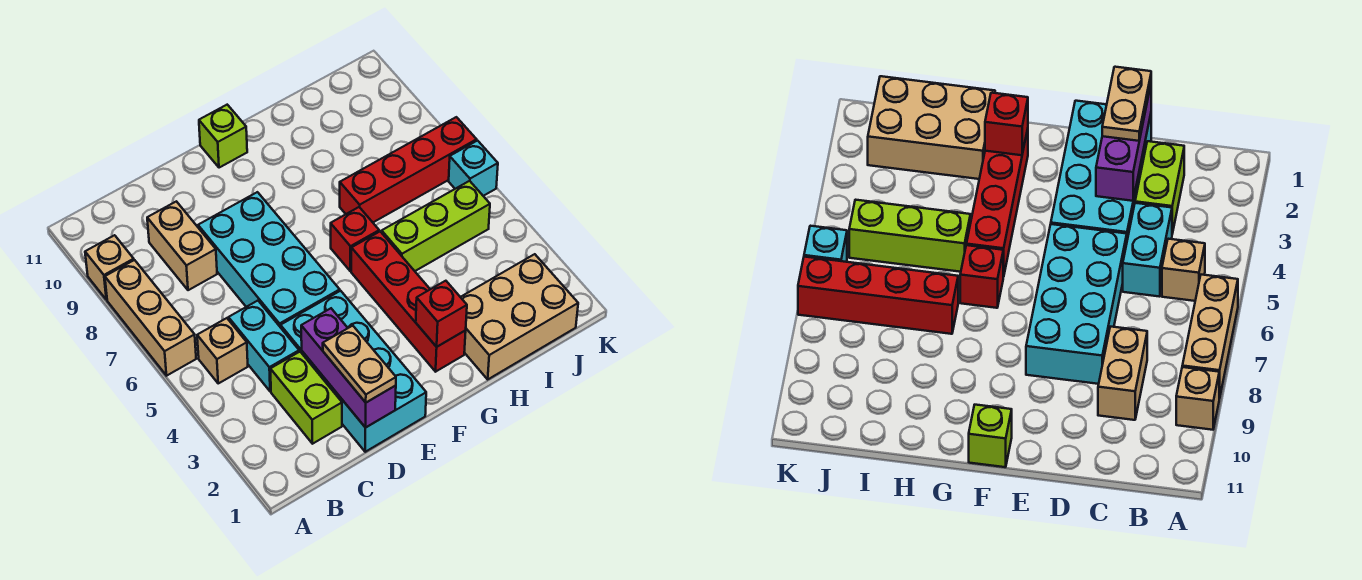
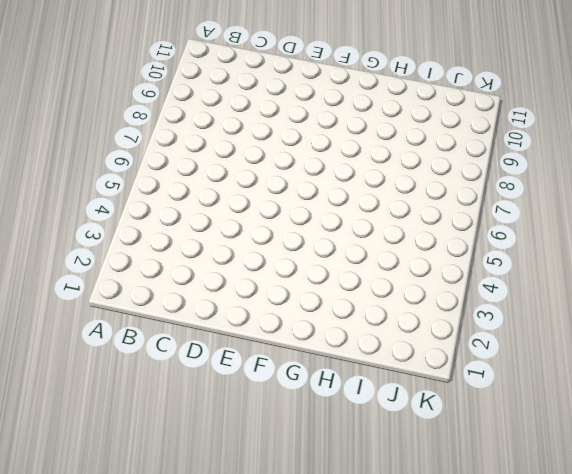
none -> tan 1x3 brick [105,260,196,376]
none -> tan 1x1 brick [85,235,134,300]
none -> tan 1x1 brick [197,318,248,383]

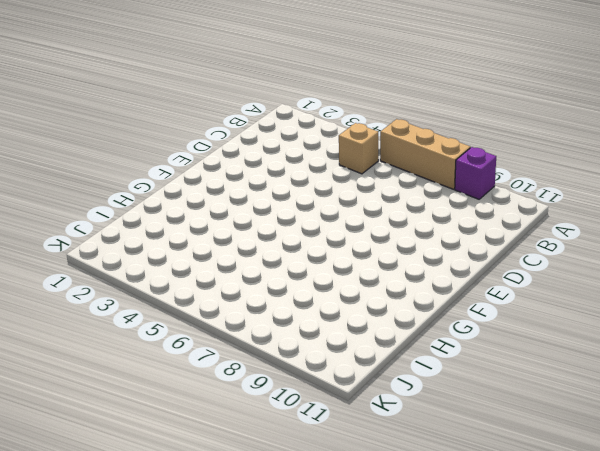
purple 1x1 brick [455,147,496,199] -> tan 1x1 brick [85,235,134,300]
none -> lime 1x2 brick [270,352,342,444]
none -> cyan 1x2 brick [228,301,299,392]
none -> tan 1x2 brick [147,201,217,290]

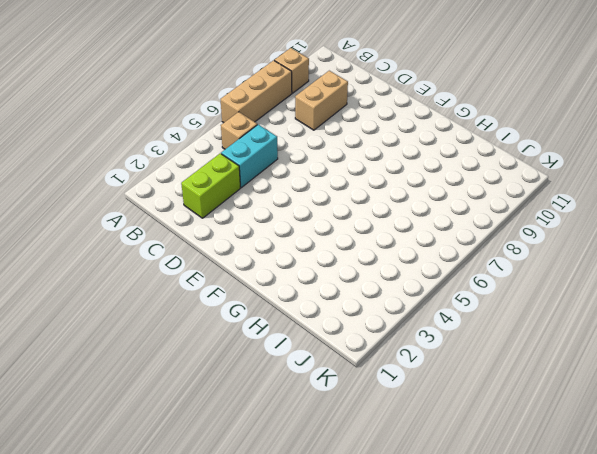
none -> cyan 2x4 brick [281,291,426,452]
none -> cyan 2x4 brick [198,192,340,327]
none -> lime 1x1 brick [199,105,247,168]

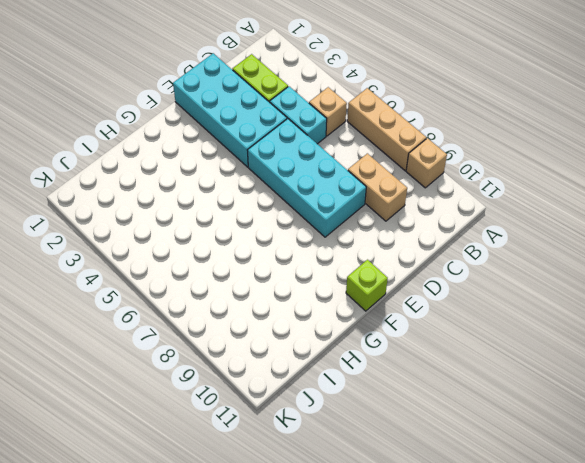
none -> red 1x4 brick [351,232,466,372]
none -> red 1x1 brick [331,207,379,271]
none -> tan 2x3 brick [461,254,578,379]

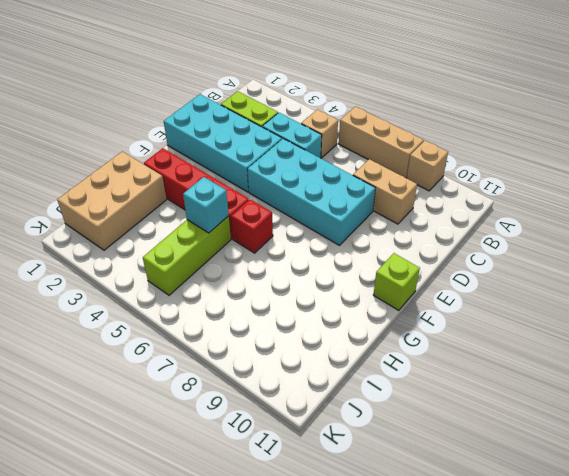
cyan 1x1 brick [183,177,229,233] -> cyan 1x1 brick moved to [449,141,498,196]
none -> red 1x4 brick [340,117,477,222]
none -> purple 1x3 brick [301,308,396,428]
none -> red 1x1 brick [416,281,467,347]

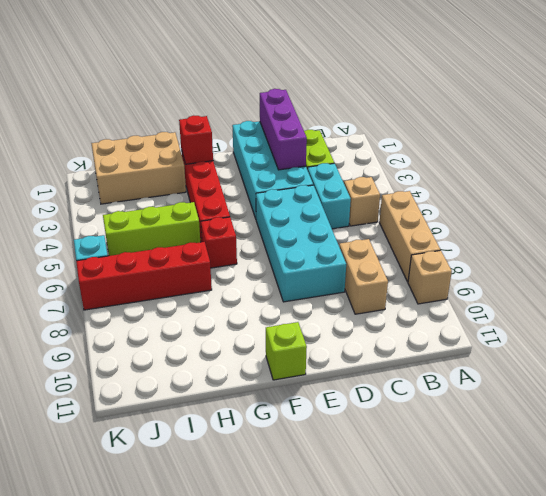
none -> tan 1x2 plate [323,326,396,402]

